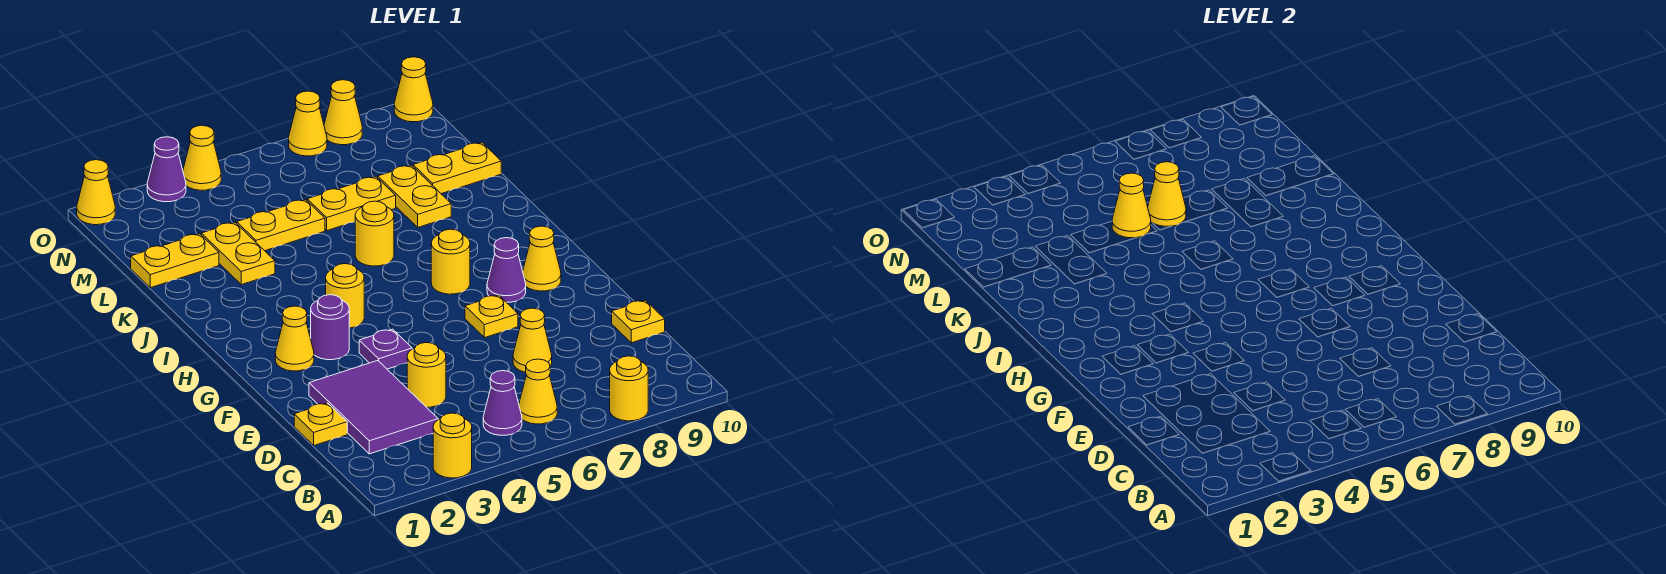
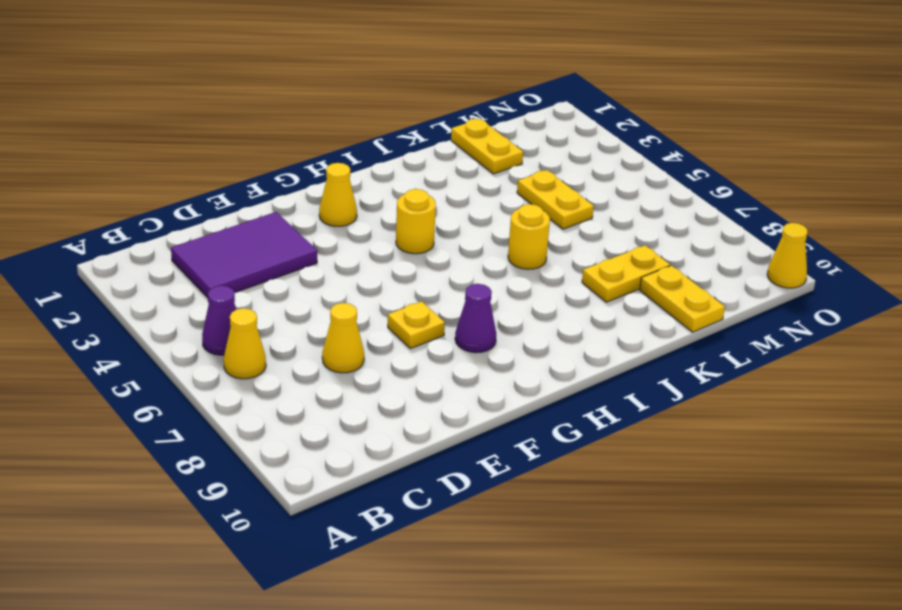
none -> yellow 1x1 round brick [433,413,472,478]
none -> yellow 1x1 round brick [610,356,648,421]
none -> yellow 1x1 plate [294,403,347,445]
none -> yellow 1x1 round brick [407,343,446,407]

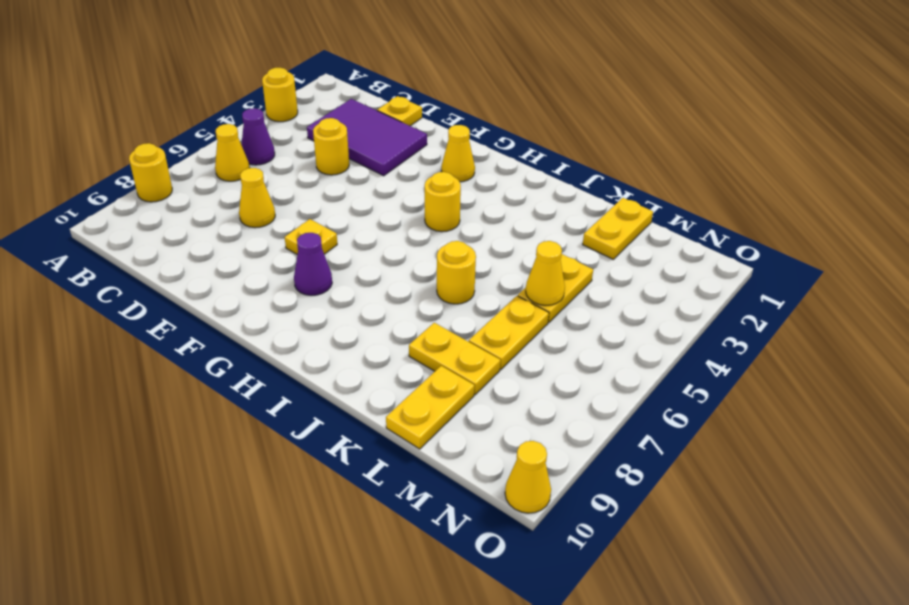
none -> yellow 1x1 plate [612,300,665,343]
none -> purple 1x1 plate [359,329,412,369]
none -> purple 1x1 round brick [311,295,349,360]
none -> yellow 1x1 cone [523,226,561,291]

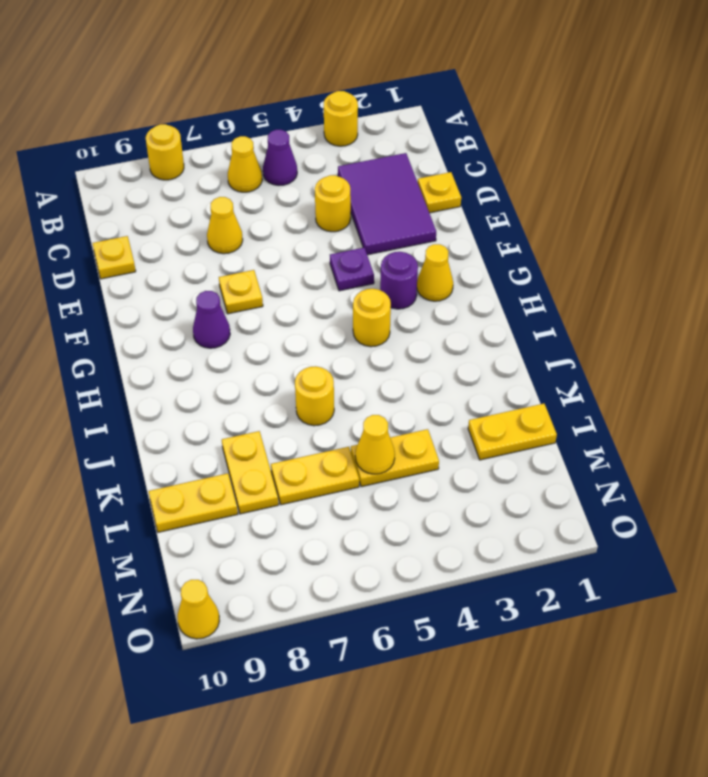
none -> yellow 1x1 cone [523,226,561,291]
none -> yellow 1x1 round brick [431,229,470,294]
none -> yellow 1x2 plate [201,222,275,285]
none -> yellow 1x1 cone [77,160,115,225]

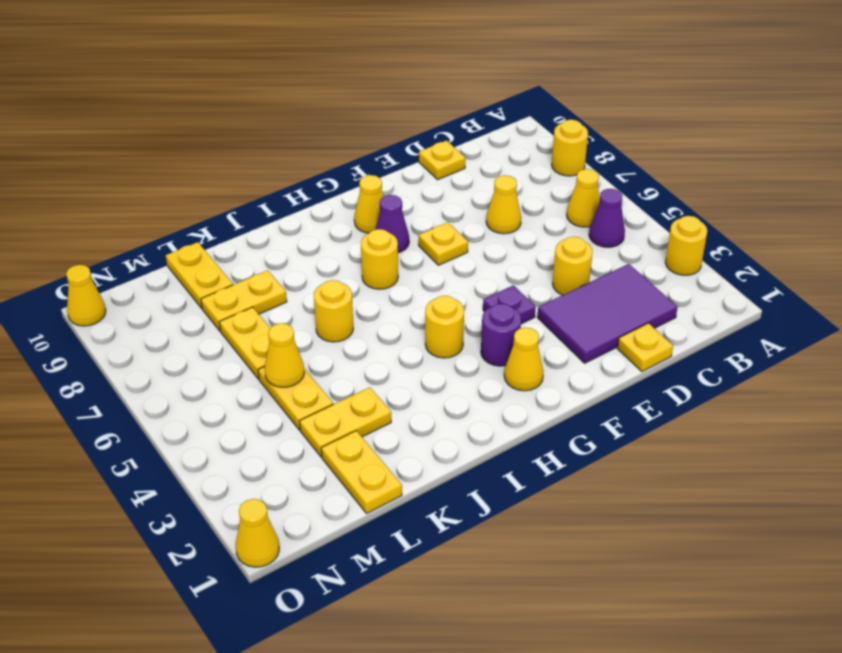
none -> purple 1x1 cone [147,137,186,202]
none -> yellow 1x1 cone [183,125,221,190]
none -> yellow 1x1 cone [289,91,327,156]
none -> yellow 1x1 cone [324,80,362,145]

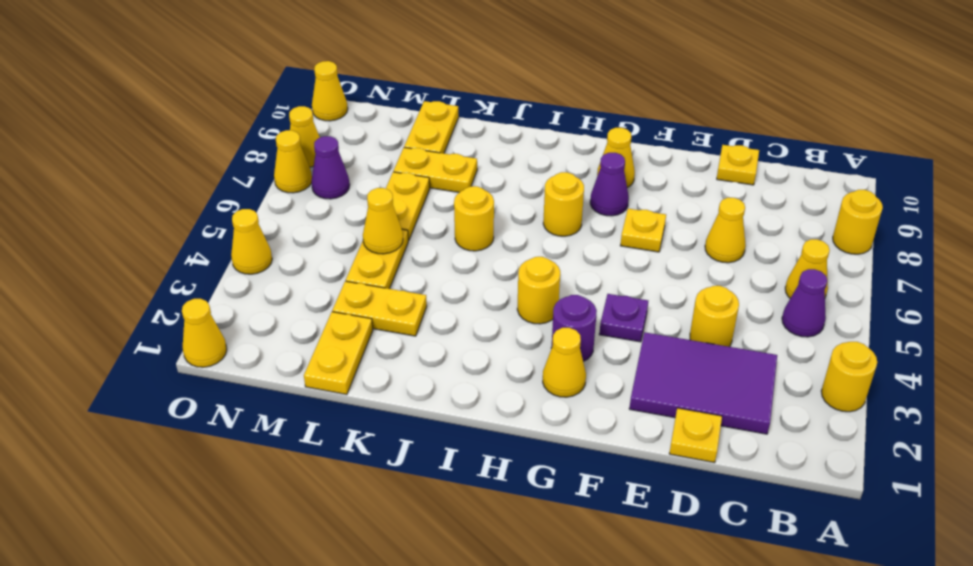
purple 1x1 cone [311,136,350,199] -> purple 1x1 cone moved to [147,137,186,202]
none -> yellow 1x1 cone [1148,162,1186,226]

